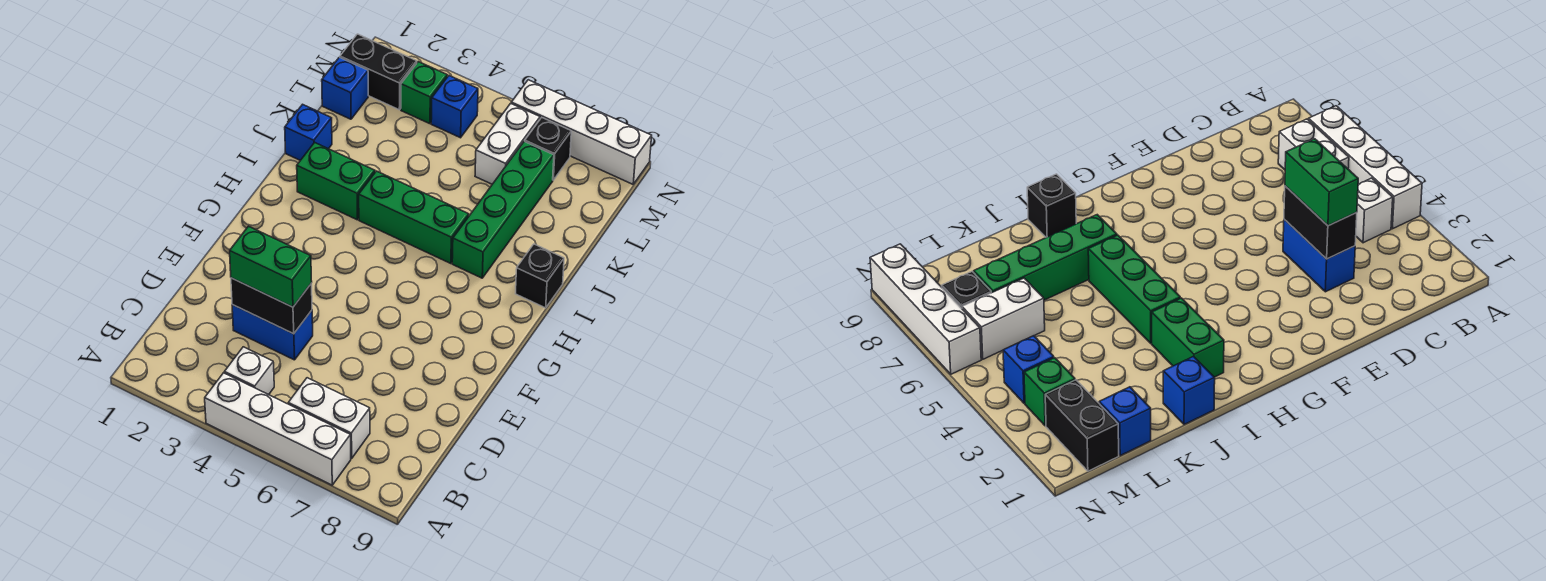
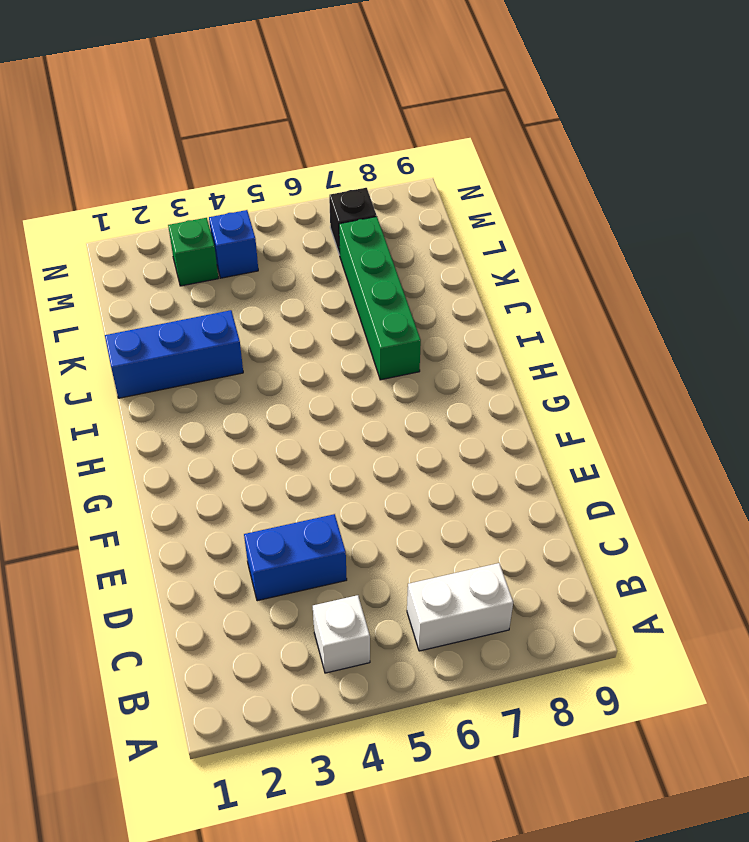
blue 1x3 brick [105,310,243,398] -> blue 1x1 brick [285,104,332,160]
none -> white 1x4 brick [205,373,351,485]
none -> green 1x2 brick [297,142,375,220]
none -> green 1x3 brick [359,171,469,264]

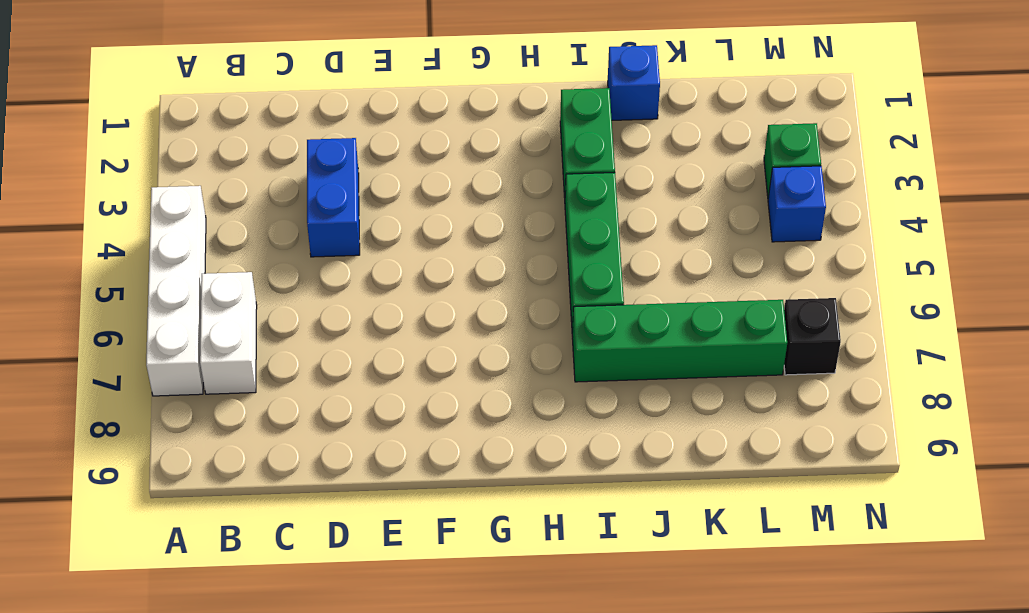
none -> white 1x1 brick [224,347,274,395]
none -> black 1x1 brick [516,244,564,308]
none -> blue 1x1 brick [322,57,368,119]

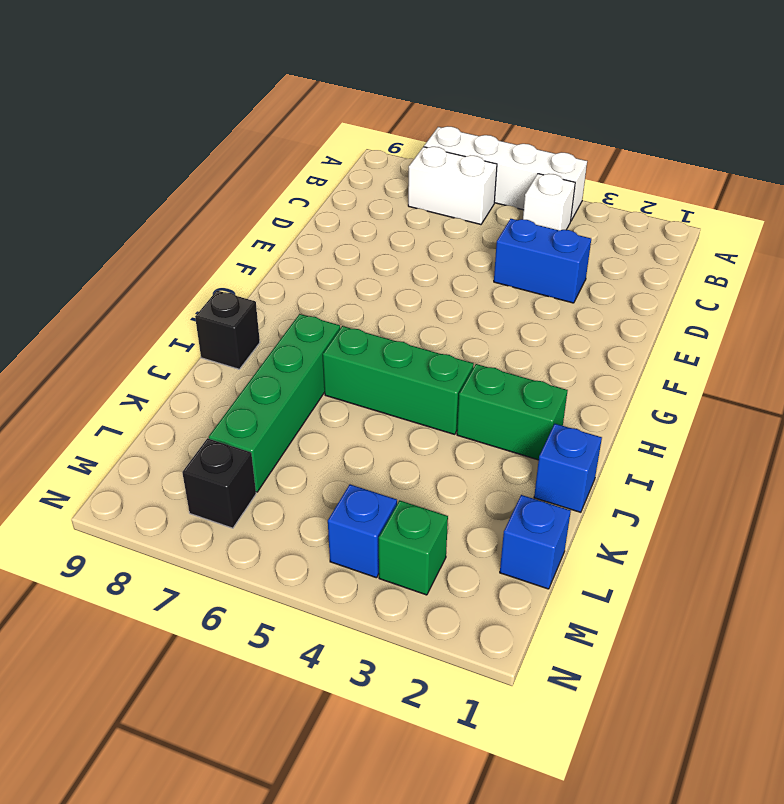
none -> white 1x2 brick [475,103,540,184]
none -> black 1x2 brick [340,34,417,110]
none -> white 1x4 brick [511,80,652,184]

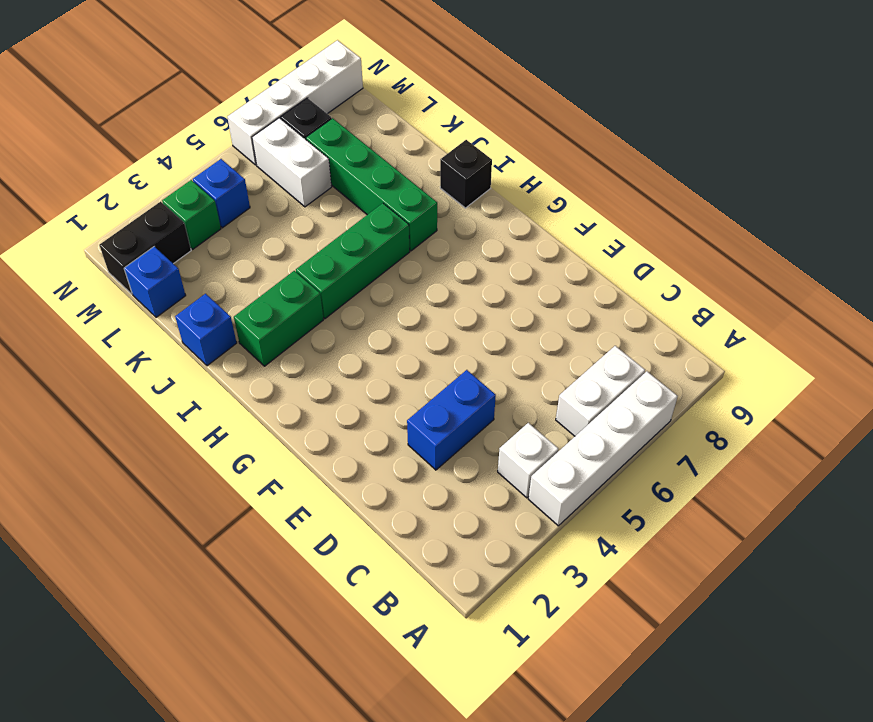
none -> black 1x2 brick [231,278,312,334]
none -> green 1x2 brick [230,226,312,307]

